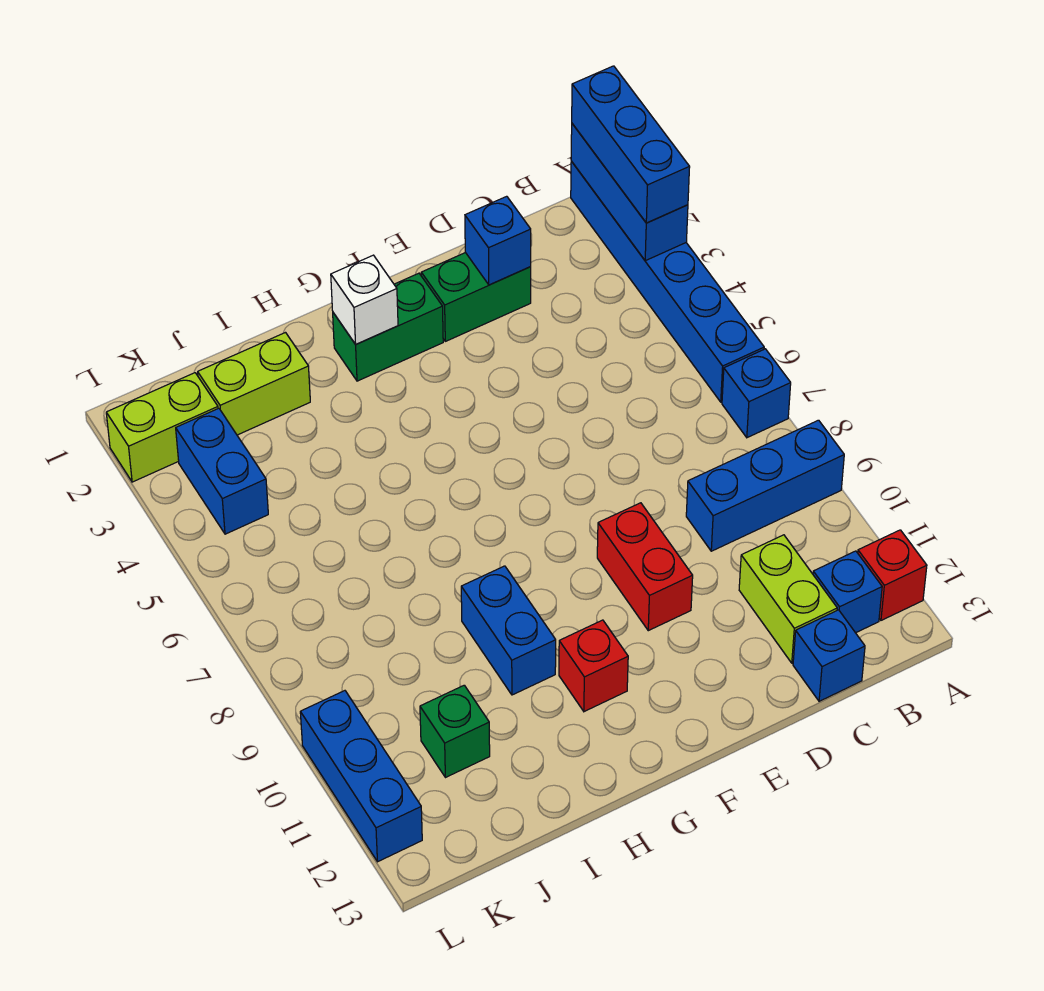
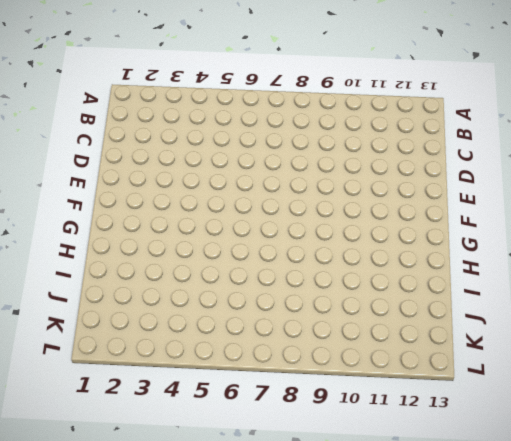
none -> blue 1x6 brick [571,161,764,402]
none -> blue 1x1 brick [722,349,791,438]
none -> blue 1x3 brick [686,420,844,551]

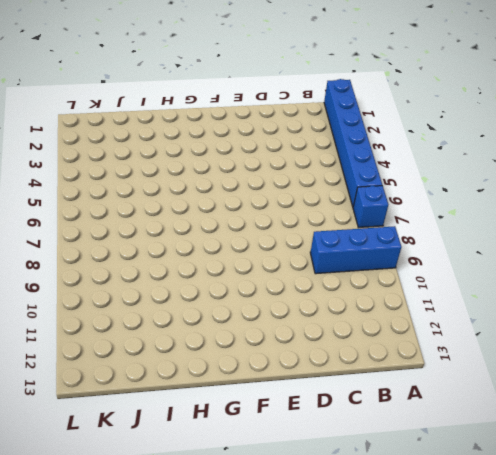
none -> red 1x1 brick [858,530,927,620]
none -> blue 1x1 brick [813,551,882,633]
none -> lime 1x2 brick [739,535,837,663]

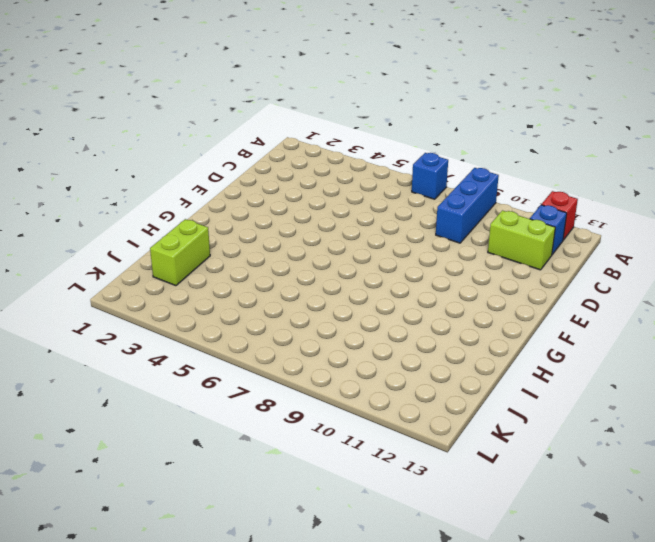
none -> blue 1x6 brick [571,161,764,402]
none -> blue 1x1 brick [793,610,865,701]
none -> green 1x2 brick [421,253,531,341]

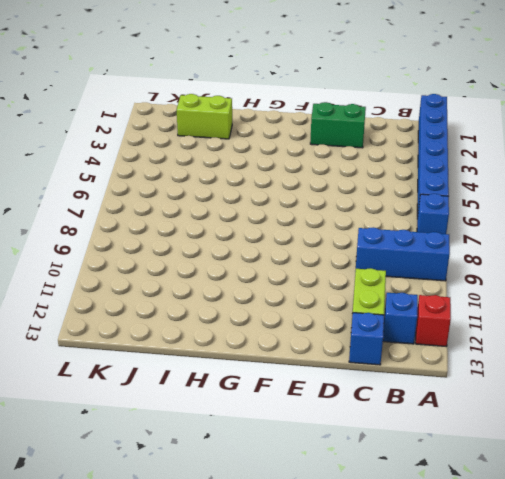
none -> red 1x2 brick [597,503,693,631]
none -> green 1x2 brick [333,273,443,381]
none -> red 1x1 brick [559,620,628,712]

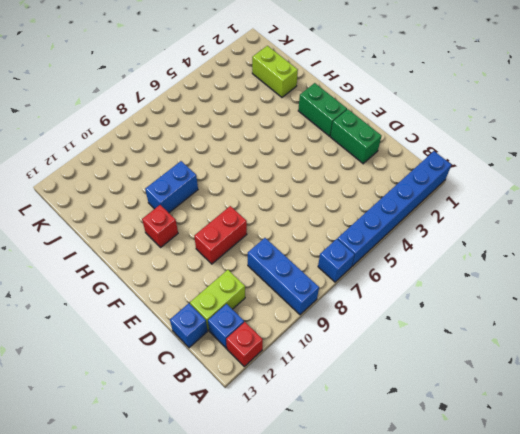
none -> green 1x1 brick [420,685,490,778]
none -> lime 1x2 brick [106,373,218,482]
none -> blue 1x2 brick [176,408,268,534]

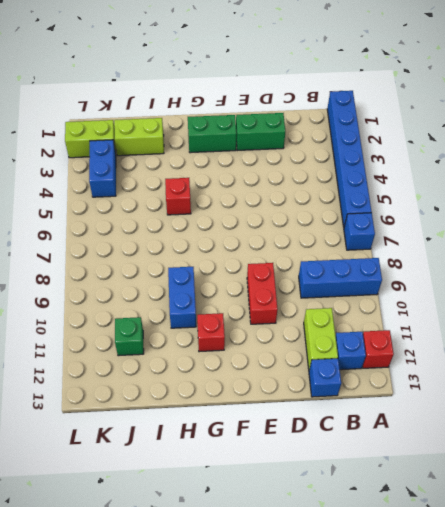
red 1x1 brick [165,178,191,215] -> none
none -> blue 1x3 brick [300,691,422,862]
none -> blue 1x3 brick [571,124,688,261]
none -> blue 1x1 brick [465,196,531,285]

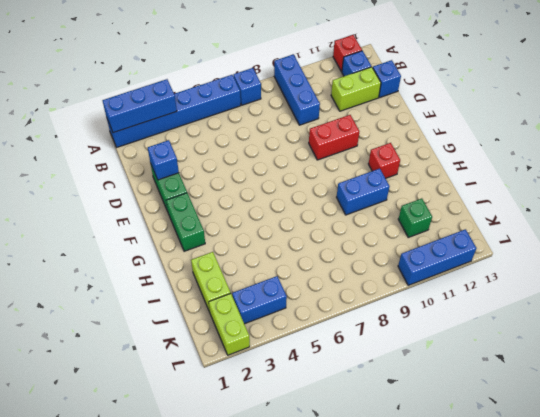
none -> white 1x1 brick [331,255,398,344]
none -> blue 1x3 brick [572,66,690,223]

